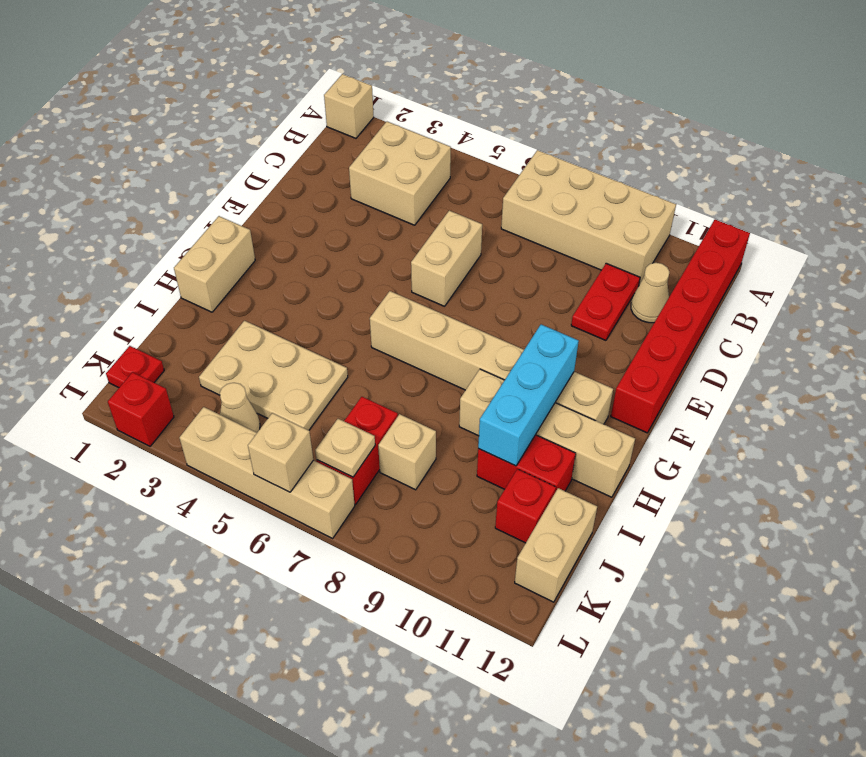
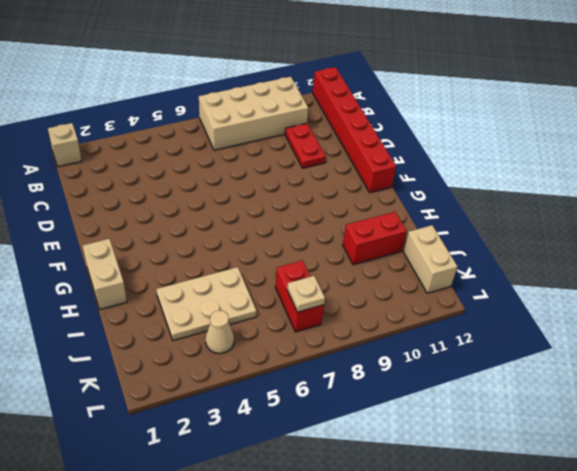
none -> tan 2x2 brick [349,122,451,225]
none -> tan 1x1 cone [631,263,669,323]
none -> tan 1x2 brick [411,211,482,306]

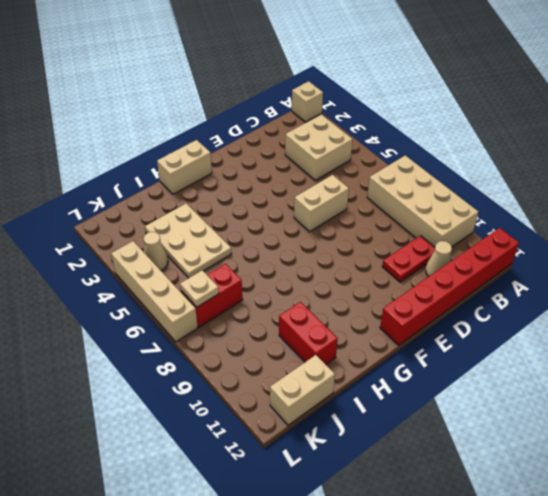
none -> tan 1x6 brick [370,291,613,424]
none -> tan 1x4 brick [459,369,635,497]
none -> tan 1x1 brick [378,414,436,490]

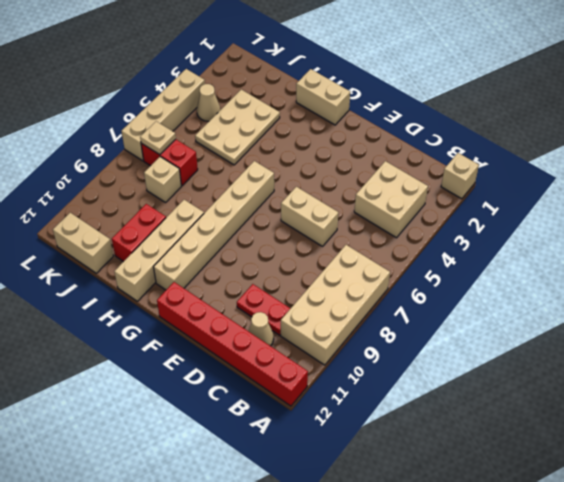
none -> red 1x1 brick [495,469,556,543]
none -> red 1x1 plate [106,346,164,388]
none -> red 1x1 brick [108,372,174,446]

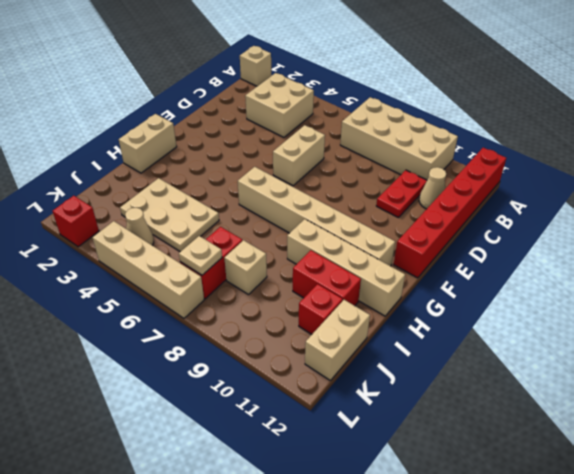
none -> red 1x1 plate [106,346,164,388]
none -> cyan 1x3 brick [478,324,579,466]
none -> tan 1x1 brick [248,413,313,492]

